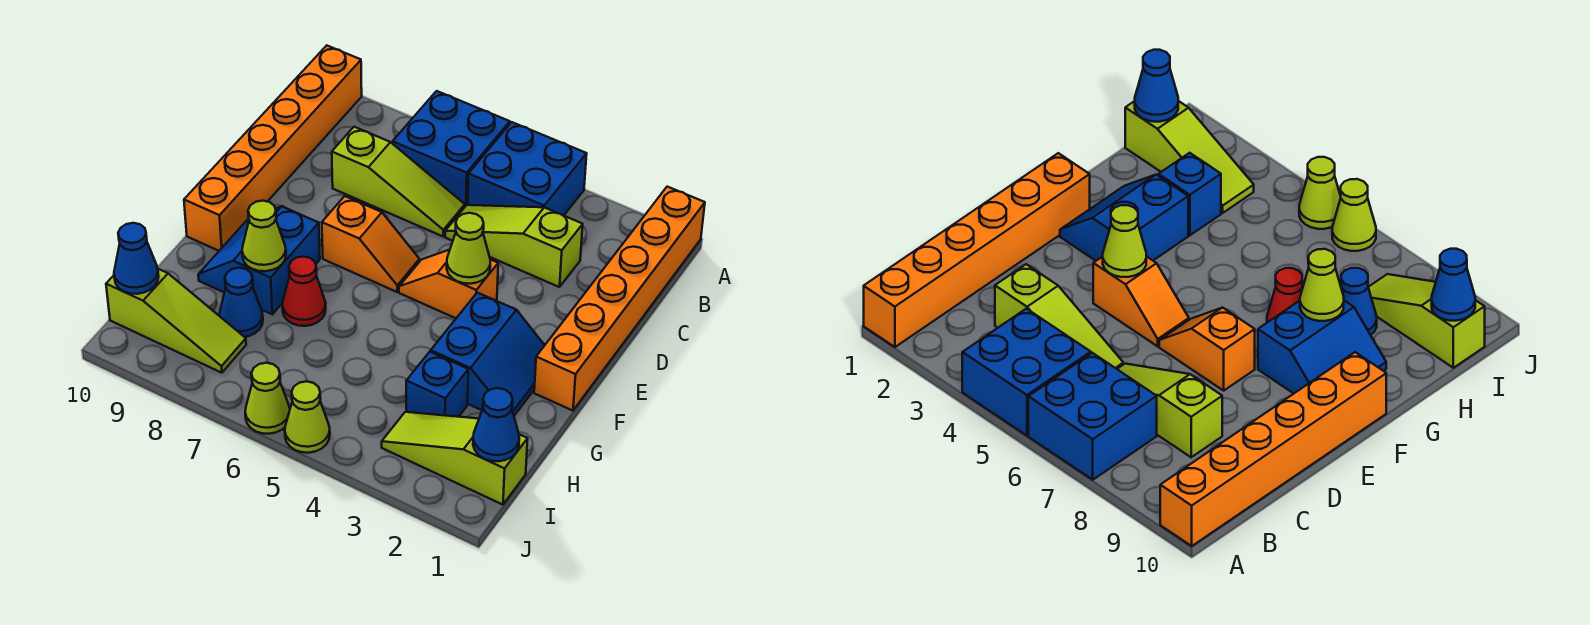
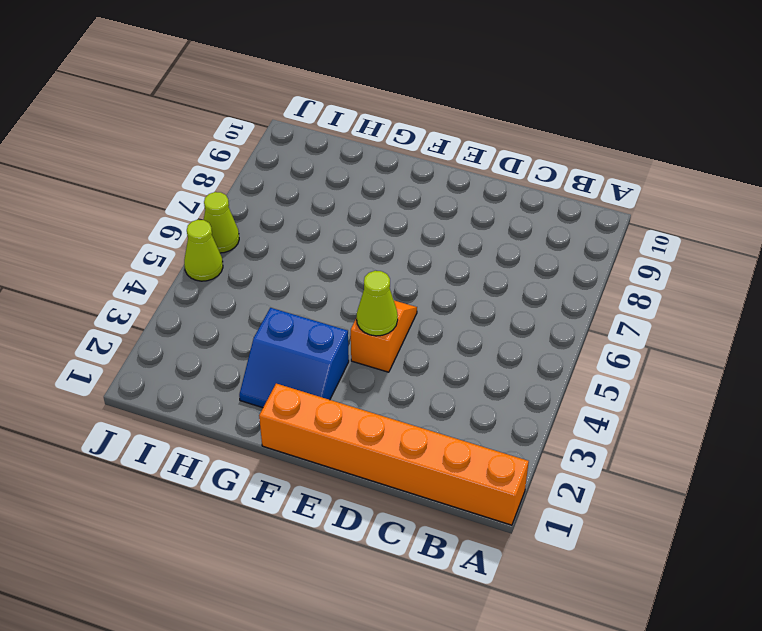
none -> blue 2x2 brick [468,122,587,216]
none -> blue 2x2 brick [393,91,510,206]
none -> orange 1x6 brick [184,46,362,251]

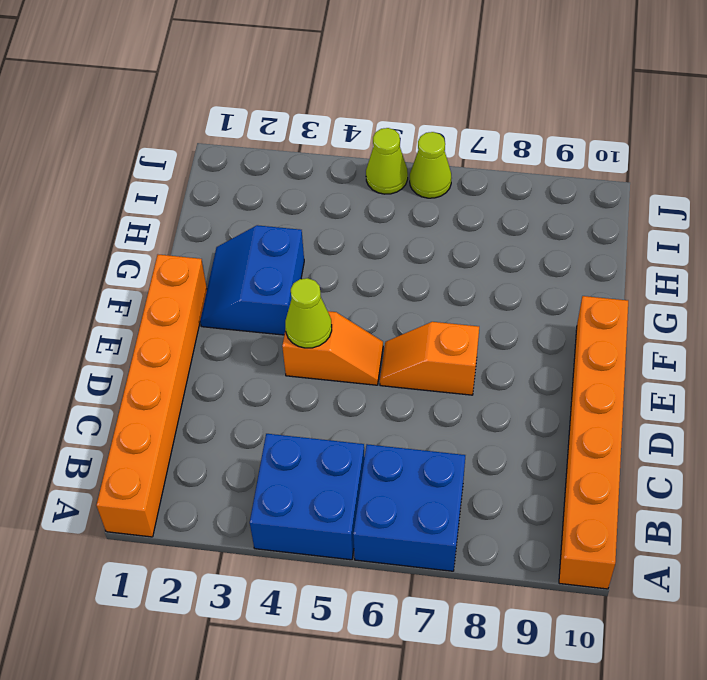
none -> lime 1x3 slope [445,205,583,287]
none -> lime 1x3 slope [332,127,465,236]
none -> blue 2x2 slope [198,206,320,314]

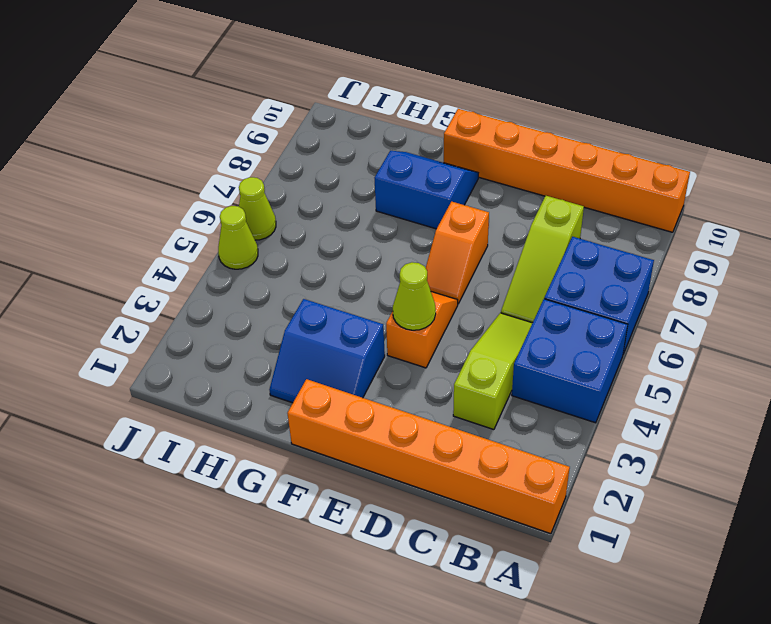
none -> red 1x1 cone [282,257,326,326]
none -> blue 1x1 brick [406,352,468,417]
none -> blue 1x1 cone [219,268,263,337]

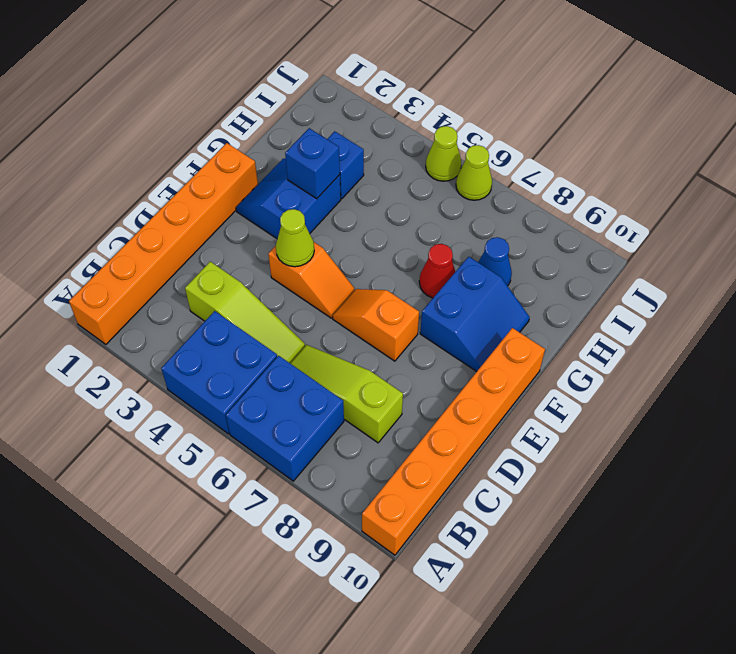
blue 1x1 brick [285,128,340,199] -> none
none -> lime 1x3 slope [382,412,528,505]
none -> lime 1x3 slope [106,269,246,373]
none -> lime 1x1 cone [242,201,286,271]

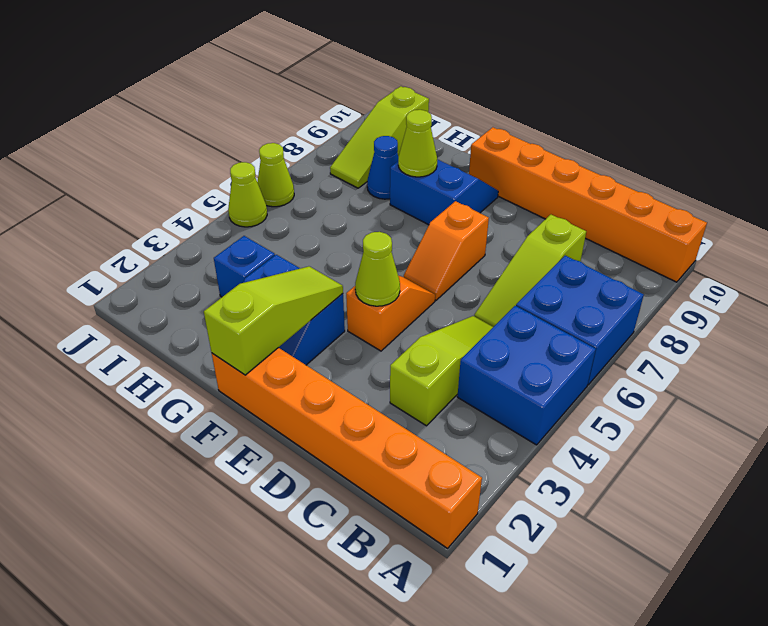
lime 1x3 slope [204,266,343,375] -> lime 1x3 slope moved to [382,412,528,505]
none -> red 1x1 cone [282,257,326,326]
none -> blue 1x1 cone [473,388,519,461]
none -> blue 1x1 cone [114,223,159,294]

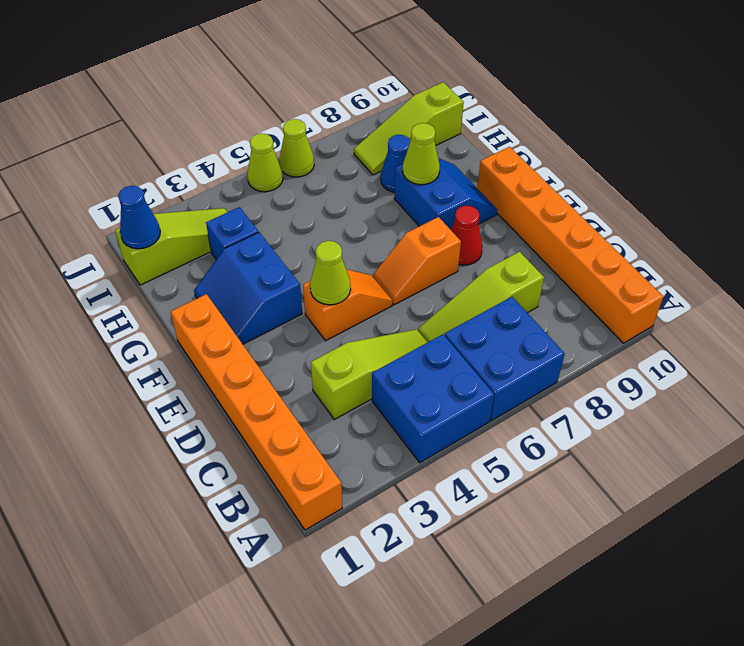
red 1x1 cone [451,206,482,265] -> red 1x1 cone moved to [282,257,326,326]
none -> blue 1x1 cone [114,223,159,294]

